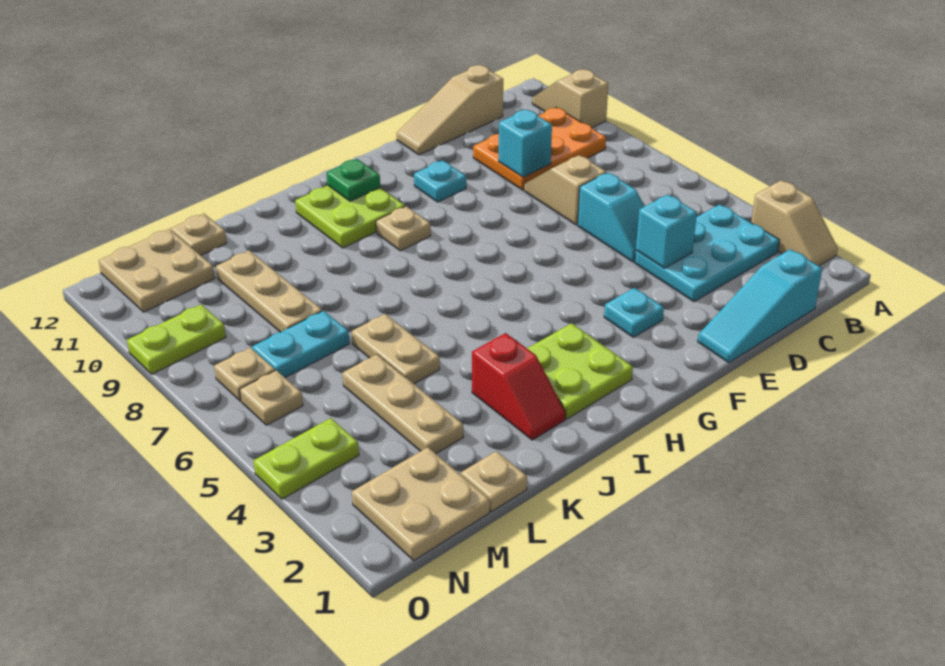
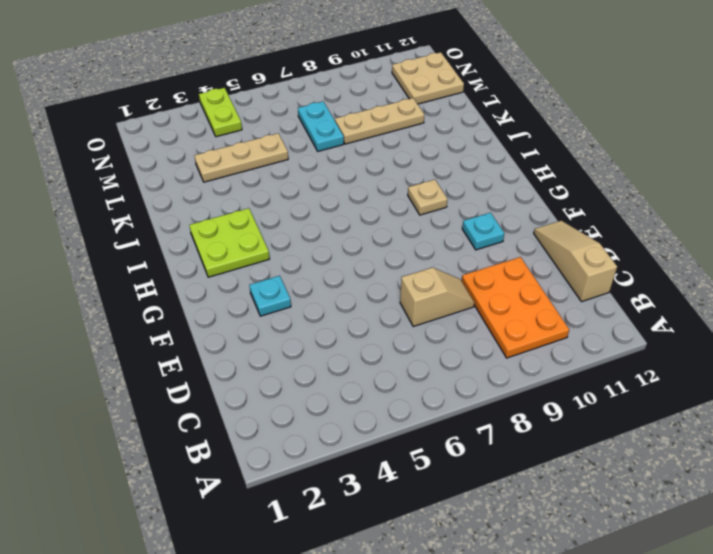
none -> tan 1x2 slope [751,180,838,266]
none -> tan 1x2 slope [532,69,609,128]
none -> cyan 2x3 plate [635,204,780,302]

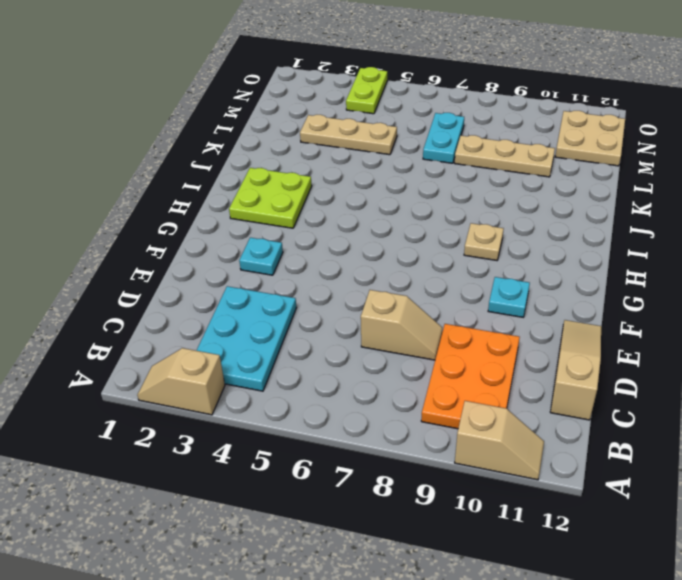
none -> cyan 1x3 slope [698,249,822,363]
none -> cyan 1x2 slope [578,173,644,262]
none -> lime 2x2 plate [295,185,405,248]

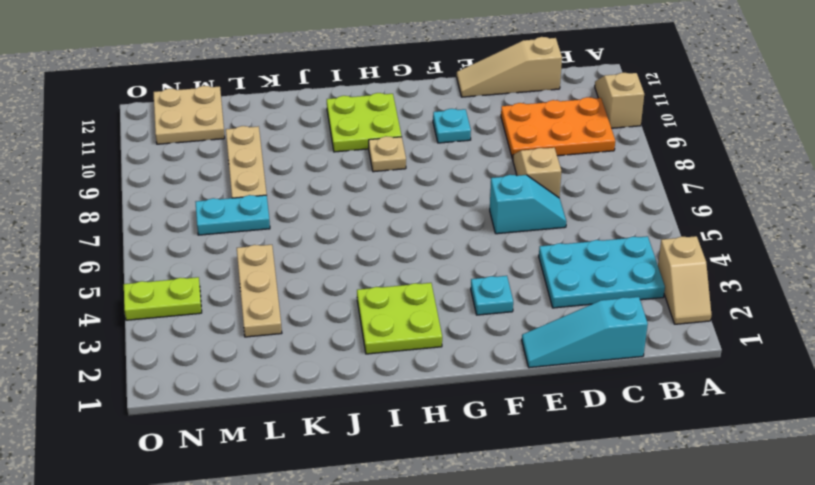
cyan 1x2 slope [490,175,566,234] -> cyan 1x2 slope turned to [578,173,644,262]
none -> red 1x2 slope [472,333,566,440]
none -> tan 1x2 plate [352,314,440,384]
none -> tan 1x1 plate [461,451,527,511]

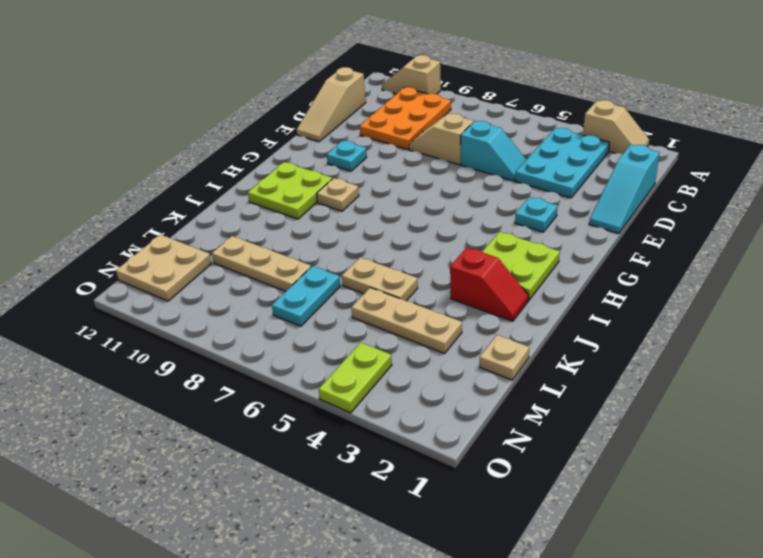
none -> tan 1x1 plate [171,213,227,255]
none -> tan 2x2 plate [352,447,490,560]
none -> tan 1x1 plate [240,370,303,425]

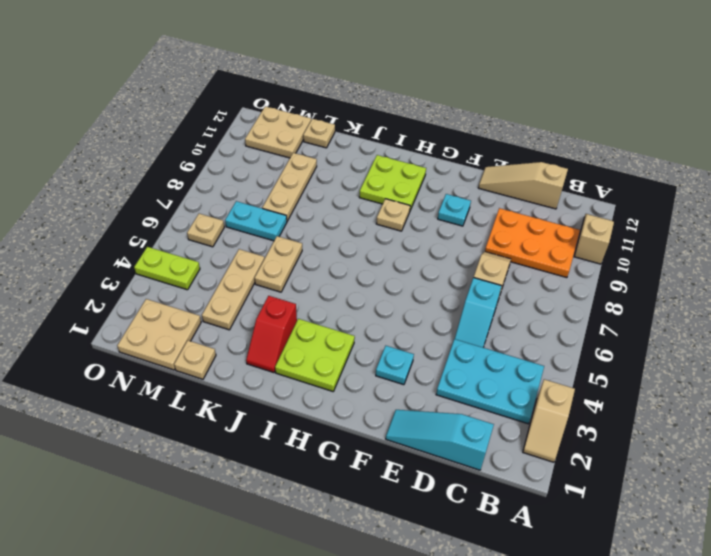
none -> tan 1x1 plate [214,348,275,401]
none -> lime 1x2 plate [127,305,226,374]
none -> cyan 1x1 brick [636,194,697,268]

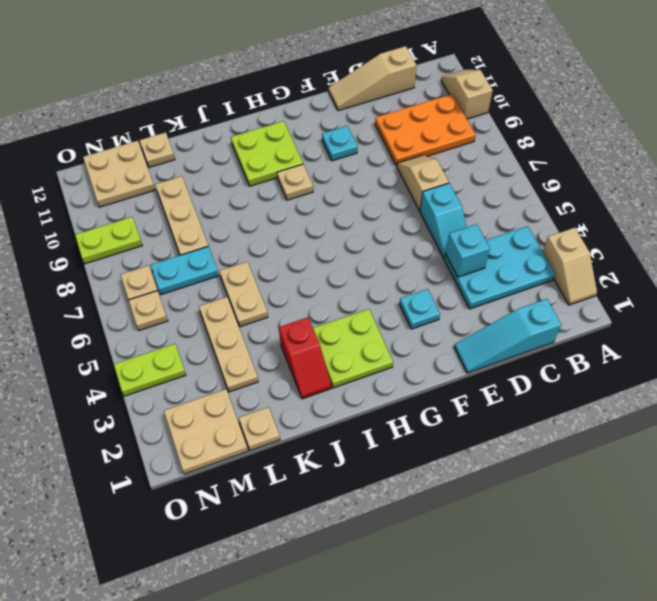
none -> cyan 1x1 brick [498,110,552,177]
none -> green 1x1 plate [327,159,380,201]

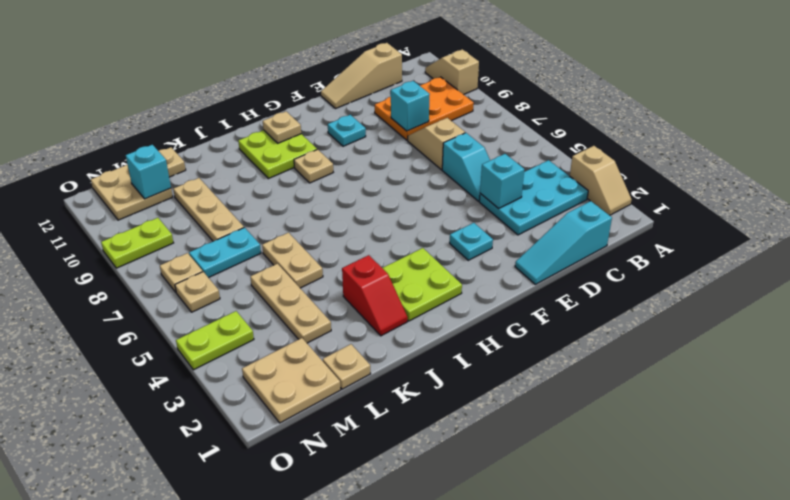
tan 1x1 plate [263,112,301,143] -> green 1x1 plate [327,159,380,201]
cyan 1x1 brick [126,145,171,199] -> none

